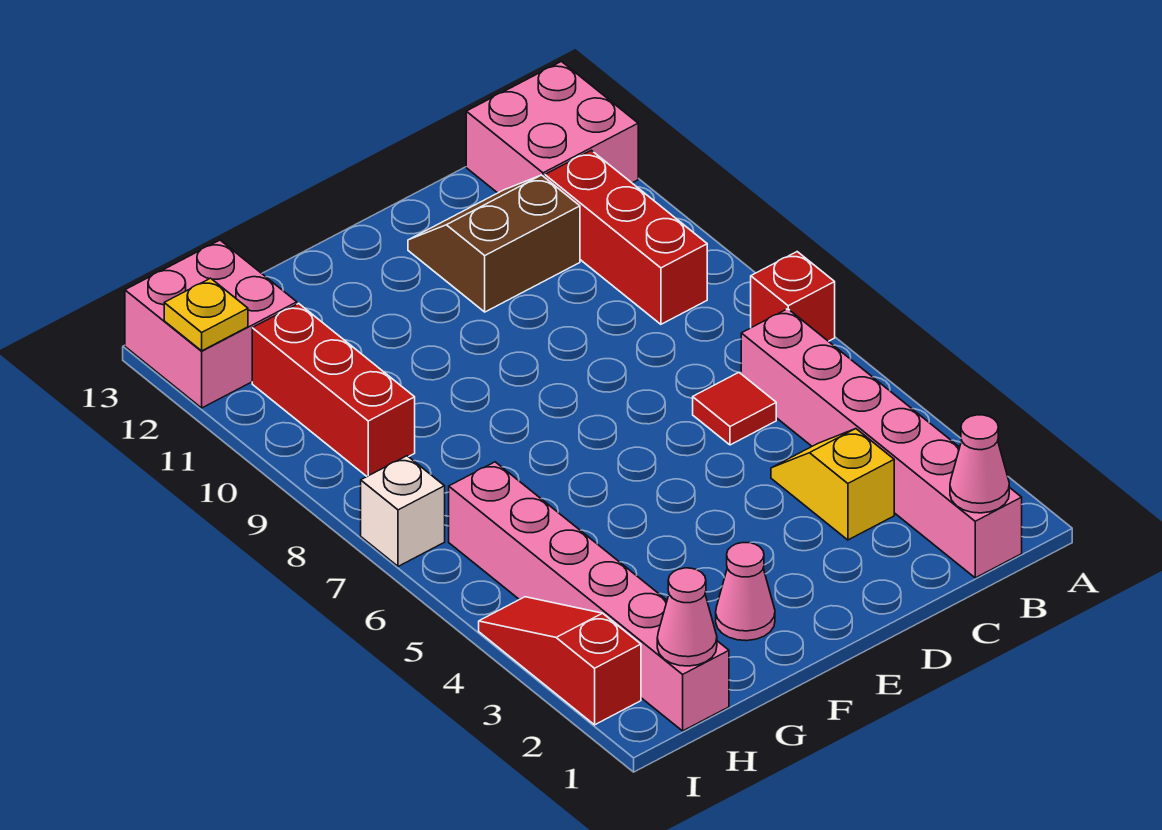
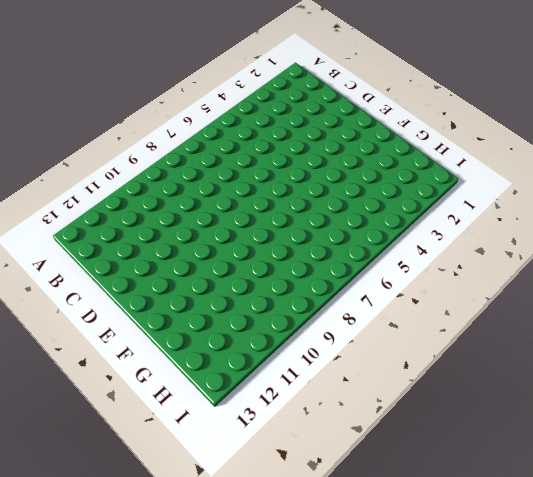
none -> red 1x1 brick [751,252,835,341]
none -> pink 2x2 brick [466,62,638,193]
none -> pink 1x6 brick [741,309,1022,578]

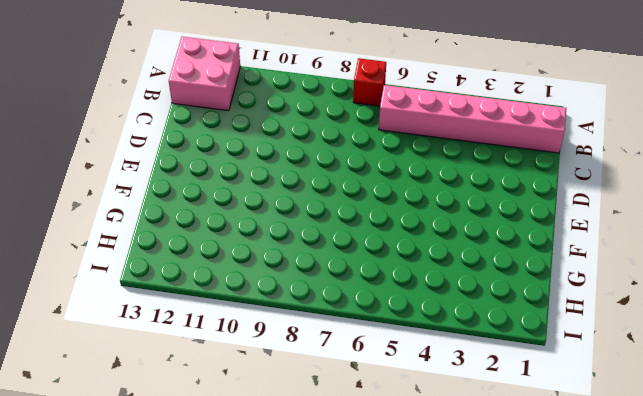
none -> red 1x3 brick [545,150,707,324]
none -> yellow 1x2 slope [771,429,894,540]
none -> red 1x1 tile [693,372,776,445]

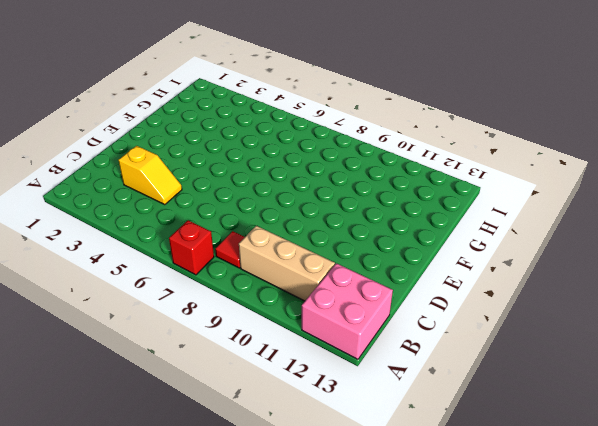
red 1x1 tile [215,231,245,268] -> red 1x1 tile moved to [693,372,776,445]
tan 1x3 brick [239,226,335,301] -> red 1x3 brick [545,150,707,324]
none -> pink 1x6 brick [741,309,1022,578]
none -> brown 2x2 slope [408,175,580,312]
none -> pink 1x1 cone [716,543,775,641]

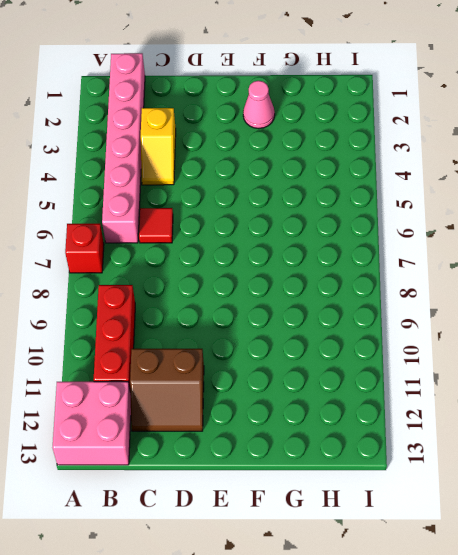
none -> pink 1x6 brick [449,462,729,731]
none -> red 1x3 brick [252,303,415,476]
none -> pink 2x2 brick [125,240,297,408]

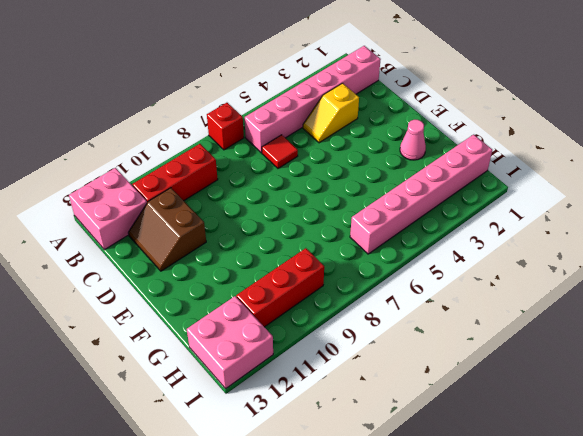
none -> red 1x3 slope [479,597,641,725]
none -> white 1x1 brick [361,456,445,566]
none -> pink 1x1 cone [950,415,1009,513]

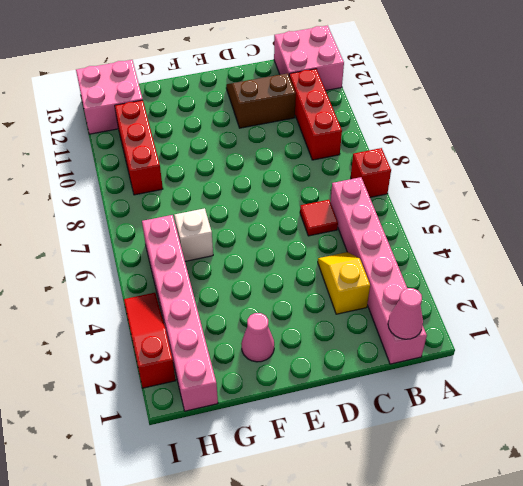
white 1x1 brick [174,208,213,261] -> white 1x1 brick moved to [361,456,445,566]
none -> pink 1x1 cone [657,568,717,666]
none -> yellow 1x1 plate [164,278,248,351]

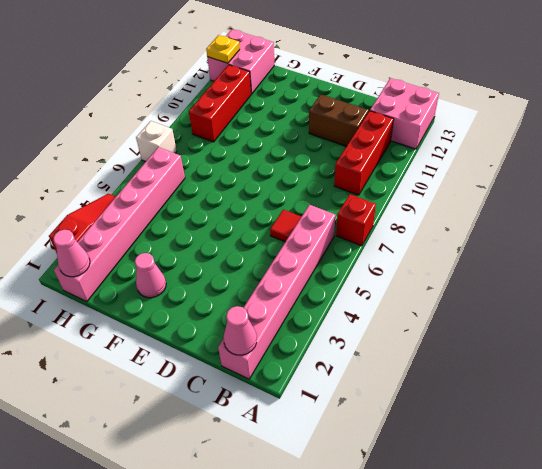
none -> yellow 1x2 slope [771,429,894,540]

